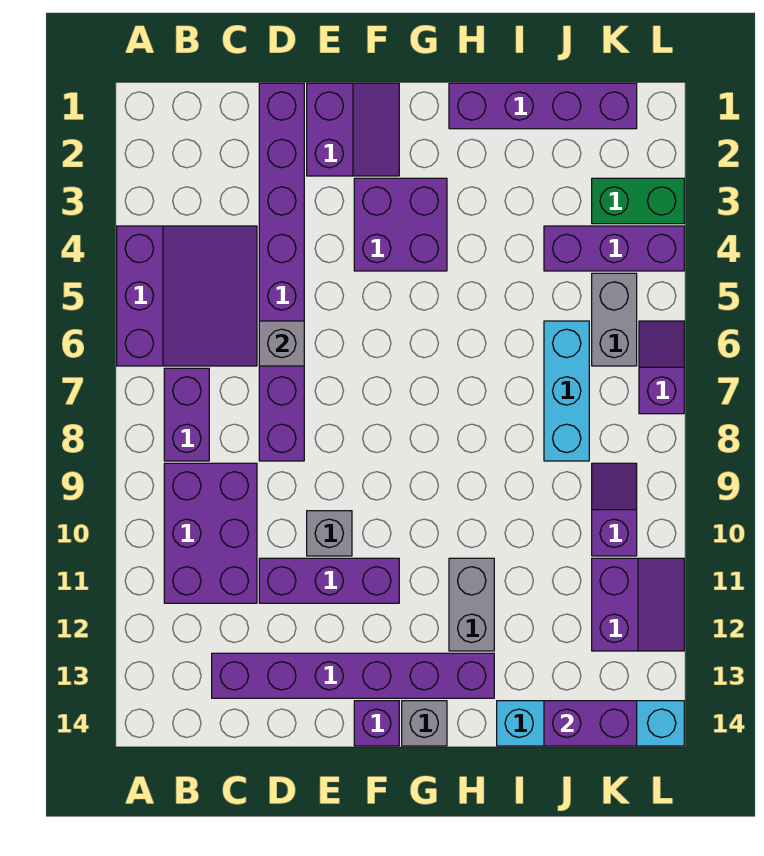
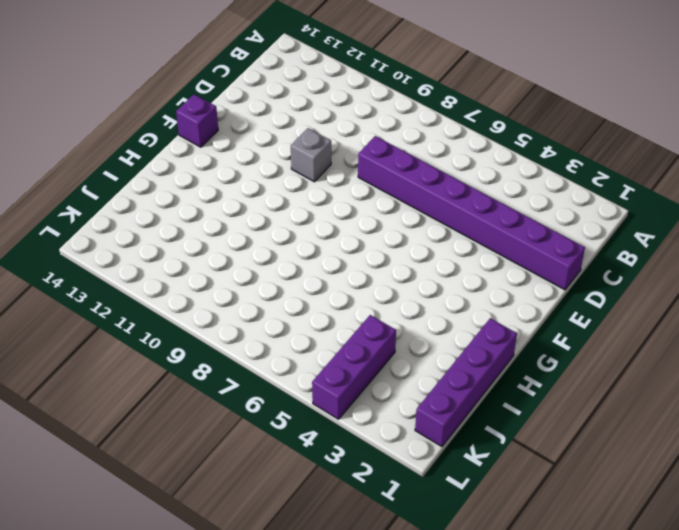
none -> purple 3x3 slope [117,226,257,366]
none -> purple 1x2 brick [164,368,209,461]
none -> purple 2x3 brick [164,463,257,603]

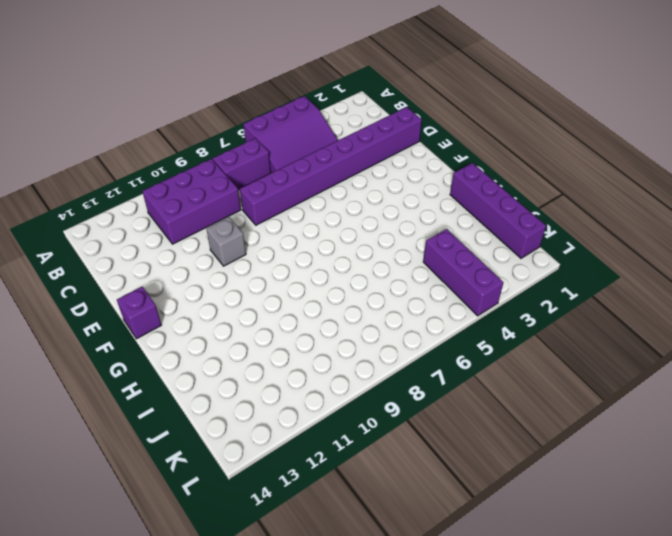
none -> purple 1x6 brick [212,653,494,698]
none -> purple 1x3 brick [259,558,399,603]
none -> purple 2x2 slope [307,83,399,176]

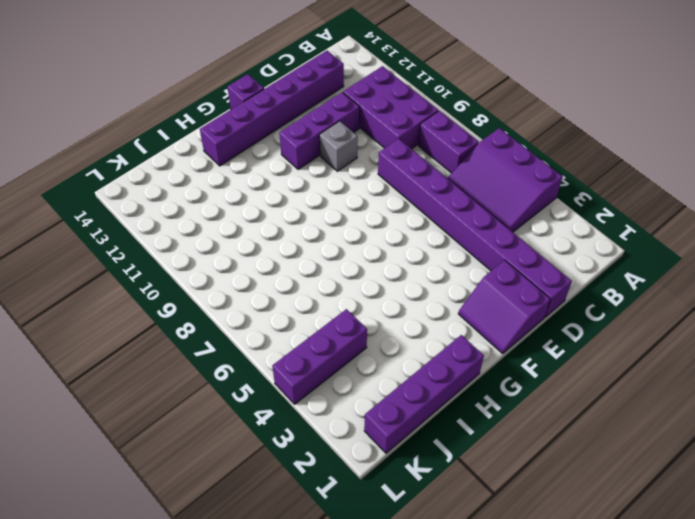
none -> purple 2x2 brick [354,178,447,271]
none -> grey 1x1 brick [402,701,447,746]
none -> grey 1x2 brick [449,558,494,651]

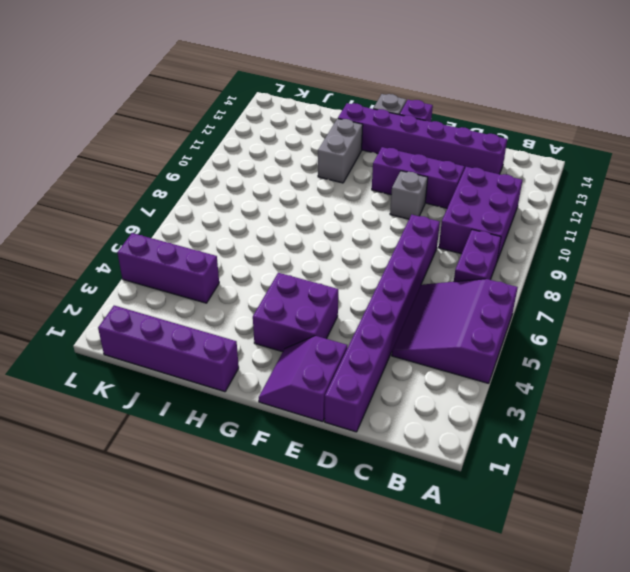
none -> cyan 1x4 brick [497,701,684,746]
none -> cyan 1x3 brick [544,321,589,461]
none -> green 1x2 brick [592,178,684,224]

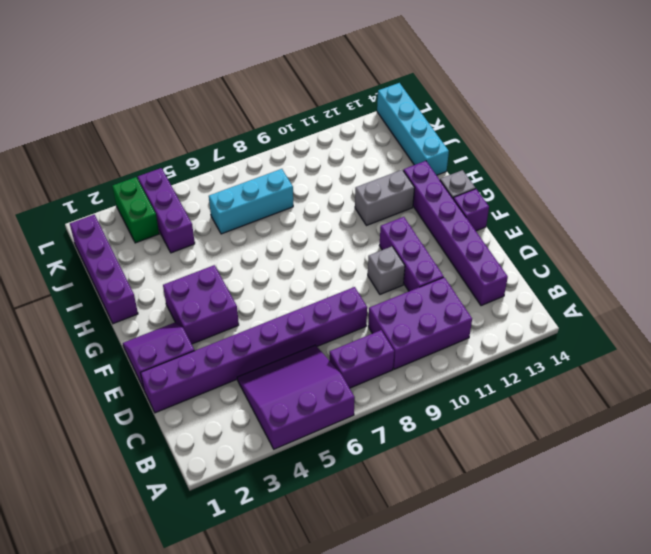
none -> grey 1x2 brick [592,273,637,366]
none -> purple 1x2 slope [592,463,637,556]
none -> purple 2x2 slope [592,558,684,651]

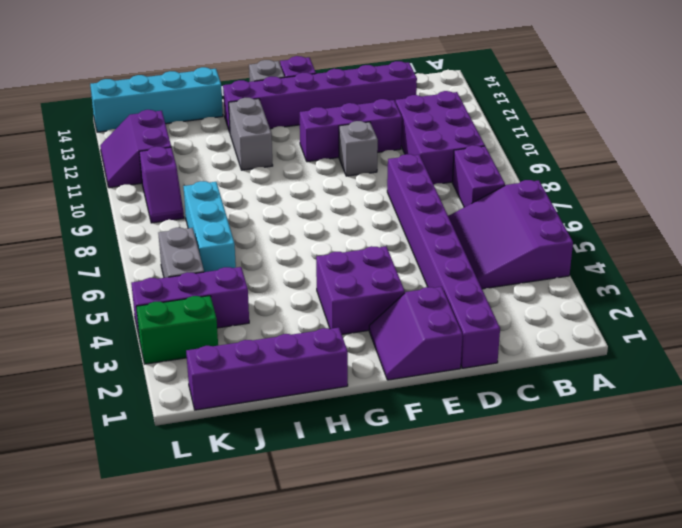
none -> purple 1x2 slope [639,321,684,414]
none -> grey 1x1 brick [259,321,304,366]
none -> purple 1x2 brick [544,701,637,746]

